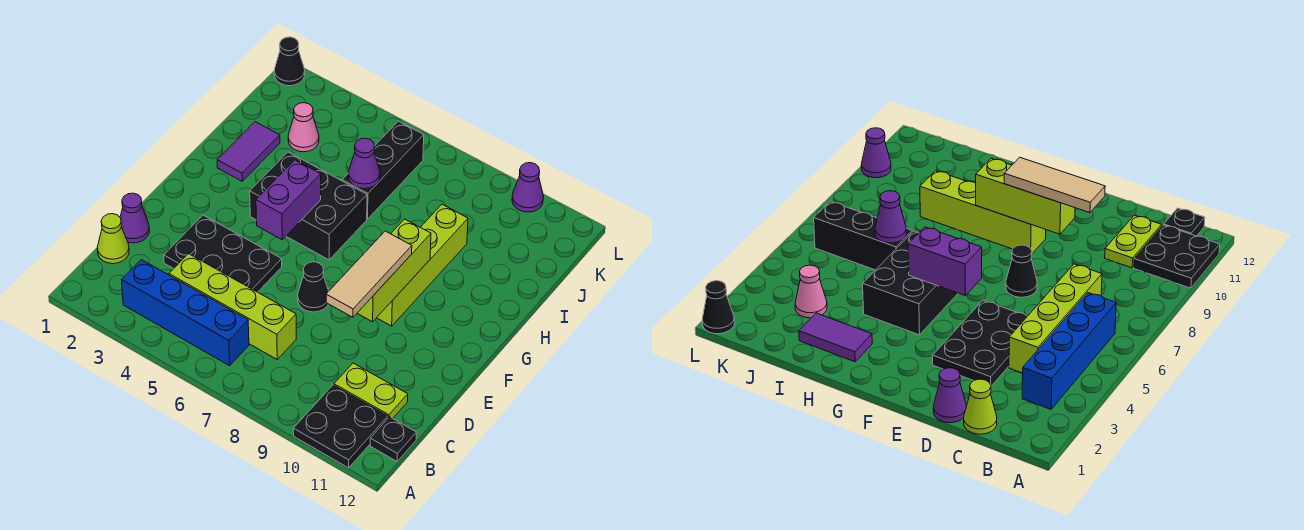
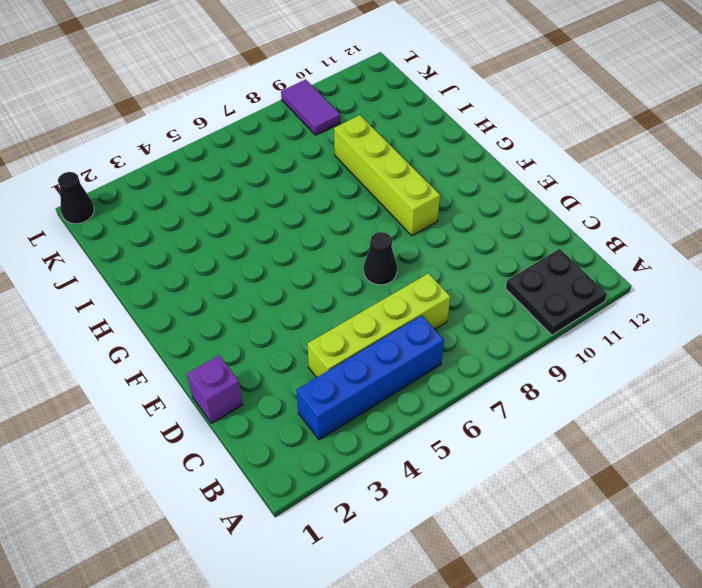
purple 1x1 brick [187,355,243,423] -> purple 1x1 cone [120,193,150,243]
purple 1x2 tile [281,79,340,135] -> purple 1x2 tile moved to [217,122,280,181]
none -> black 1x1 plate [370,417,416,461]
none -> lime 1x1 cone [97,214,129,264]
none -> lime 1x2 plate [334,363,408,418]

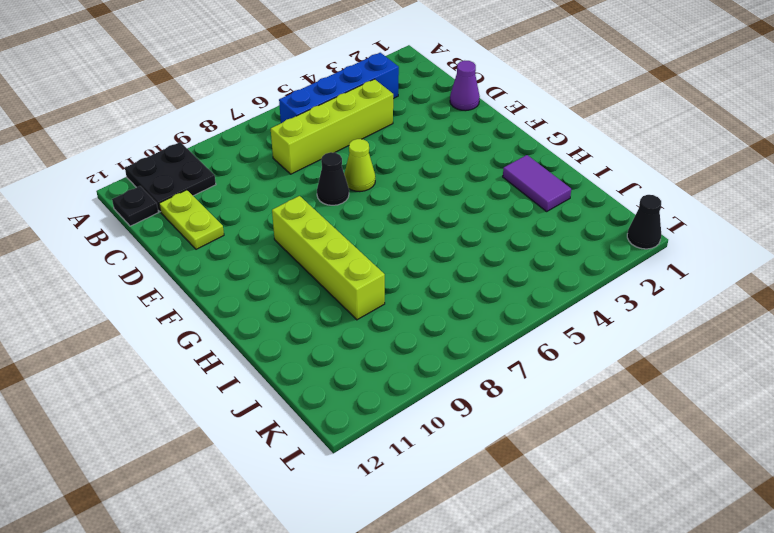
lime 1x2 plate [159,190,224,249] -> lime 1x2 plate turned to [334,363,408,418]
lime 1x1 cone [344,139,375,191] -> lime 1x1 cone moved to [97,214,129,264]
none -> black 2x3 plate [164,215,282,292]
none -> black 2x3 brick [250,152,367,260]
none -> black 1x3 brick [342,121,424,219]

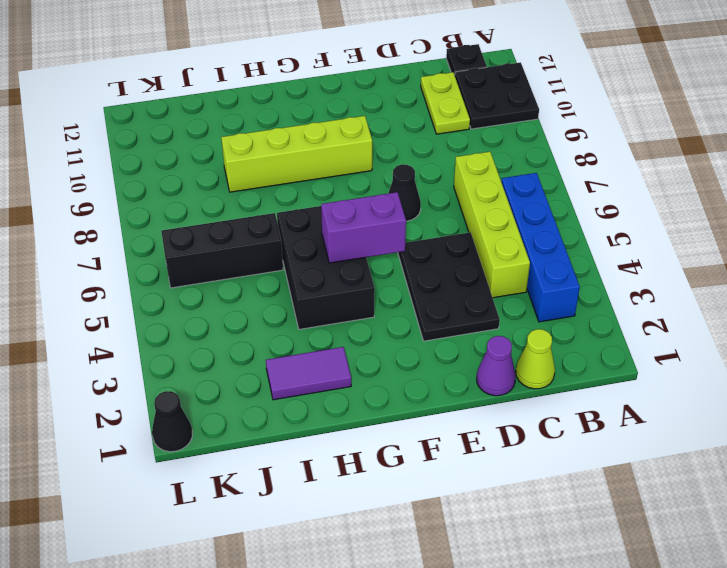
none -> pink 1x1 cone [288,103,319,152]
none -> purple 1x1 cone [512,163,543,212]
none -> lime 1x3 brick [357,219,431,322]

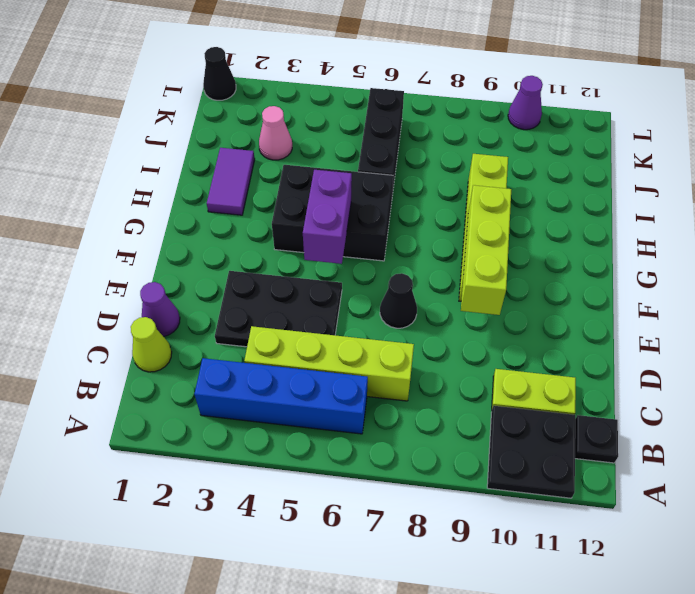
none -> purple 1x1 cone [349,138,380,189]
none -> tan 1x3 tile [326,231,412,317]

